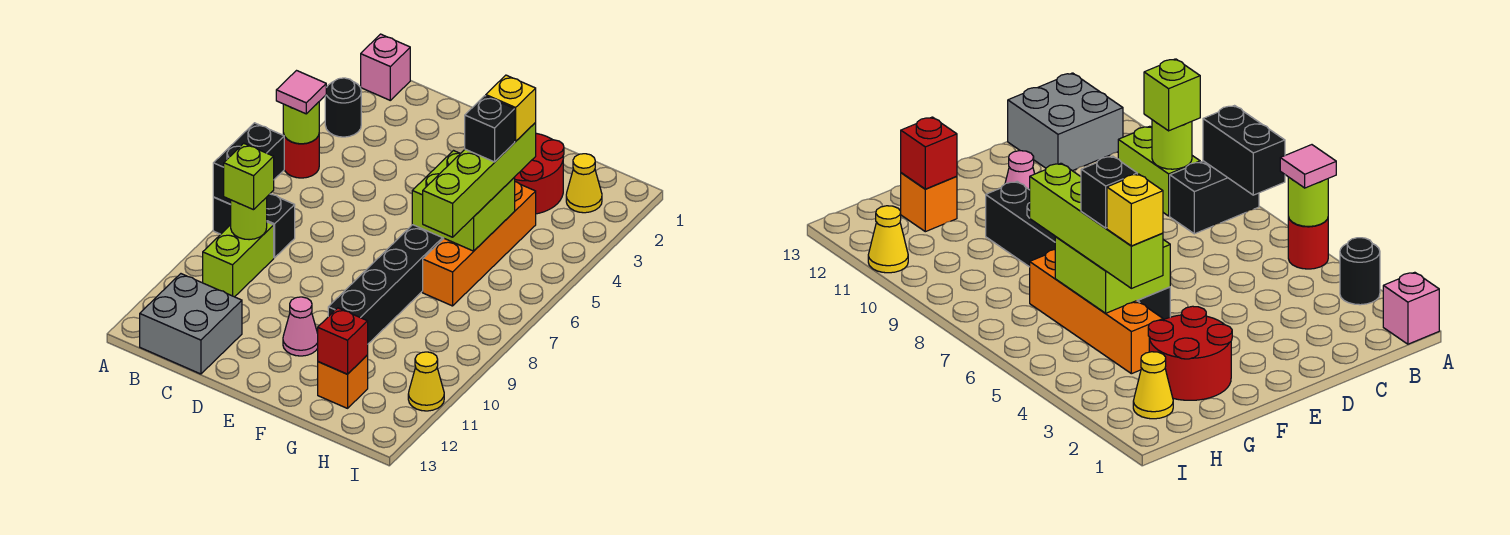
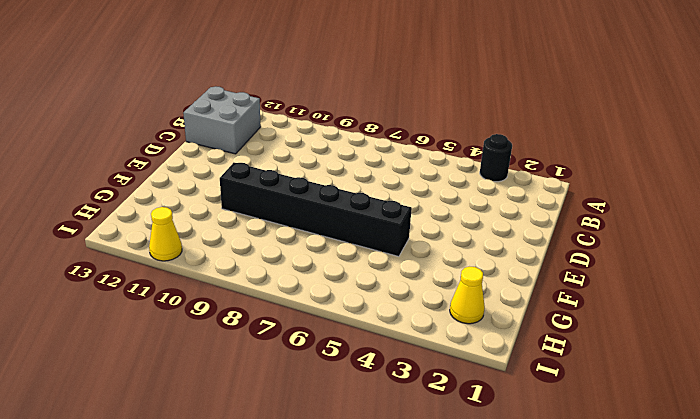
none -> pink 1x1 brick [361,34,410,100]
none -> red 1x1 round brick [283,133,319,178]
none -> black 1x2 brick [213,194,295,258]

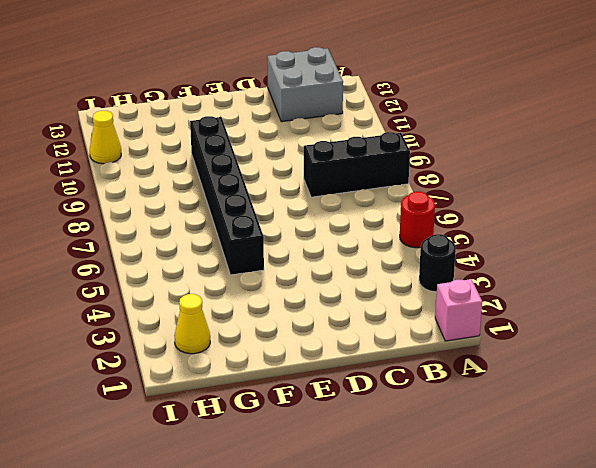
black 1x3 brick [304,132,410,197] -> black 1x2 brick [213,194,295,258]
none -> lime 1x2 brick [203,222,274,297]
none -> pink 1x1 cone [283,297,318,356]
none -> red 2x2 round brick [514,133,564,214]

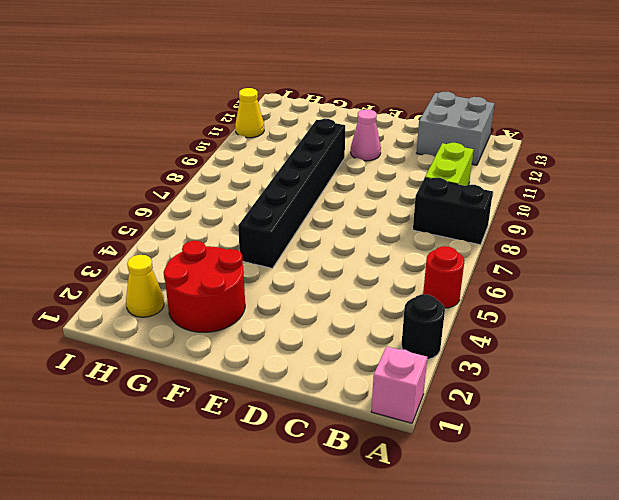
none -> orange 1x4 brick [423,182,536,306]
none -> orange 1x1 brick [318,355,368,408]
none -> lime 1x1 round brick [283,102,319,144]

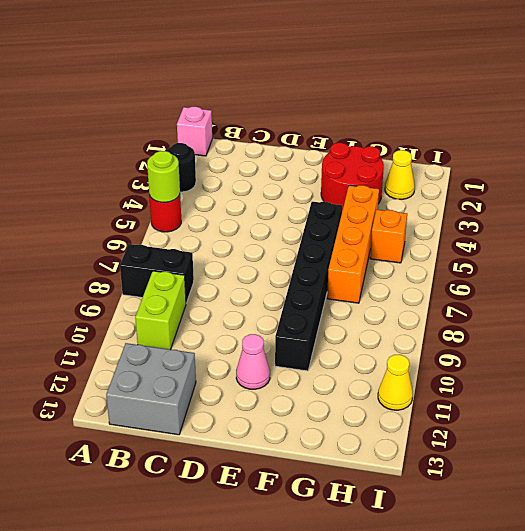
orange 1x1 brick [370,210,407,263] -> orange 1x1 brick moved to [318,355,368,408]
none -> black 1x2 brick [213,123,284,204]
none -> lime 1x1 round brick [230,197,267,240]
none -> lime 2x2 brick [412,151,515,251]

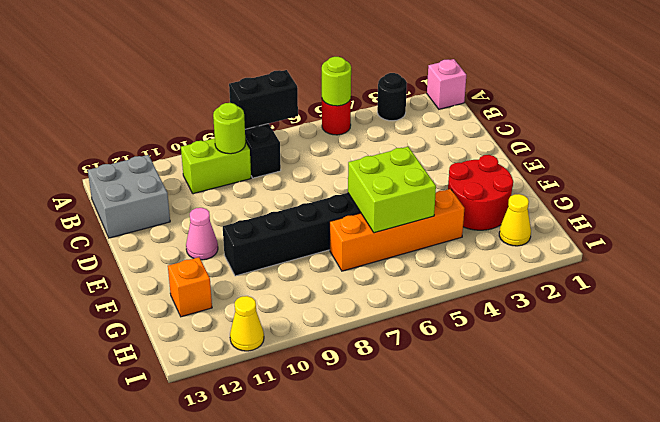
none -> red 1x1 brick [318,308,368,374]
none -> pink 1x1 tile [276,71,326,114]
none -> lime 1x1 brick [224,143,274,210]

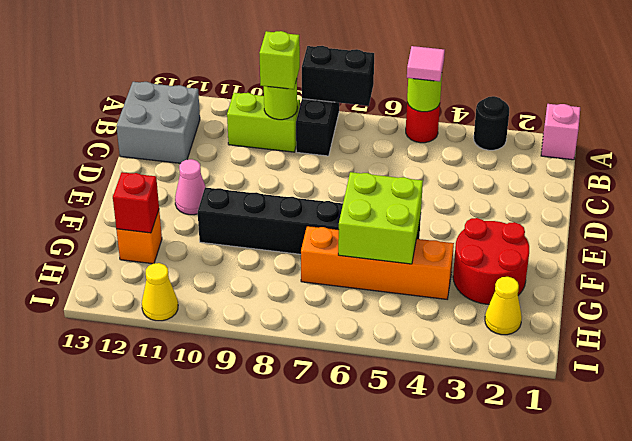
none -> lime 1x4 brick [423,123,536,237]
none -> yellow 1x1 brick [486,75,536,141]
none -> black 1x1 brick [465,96,515,162]

